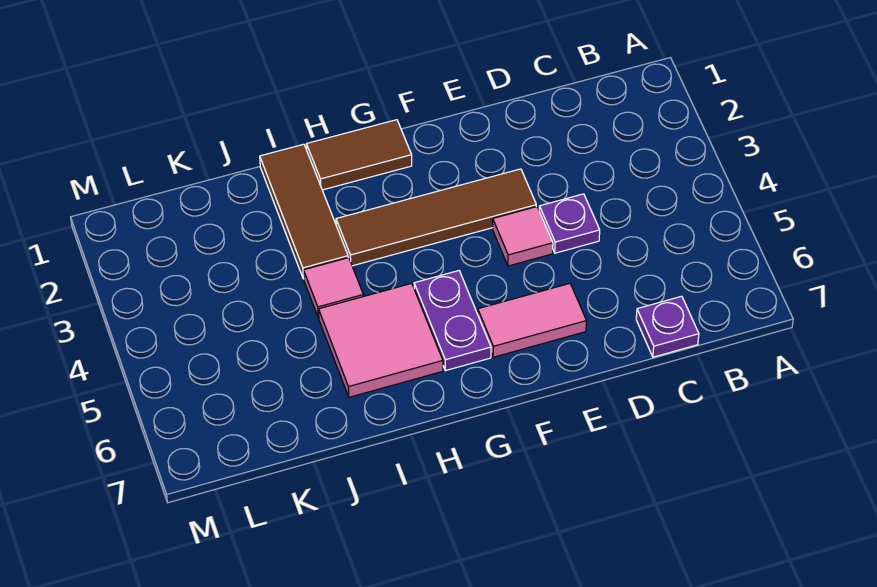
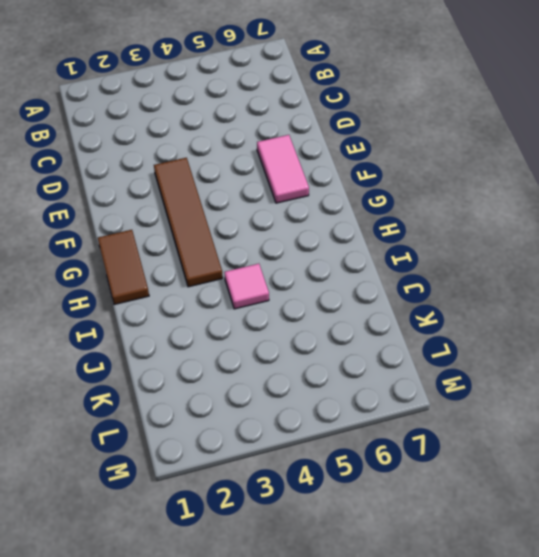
none -> purple 1x1 plate [636,296,699,357]
none -> purple 1x1 plate [539,194,600,253]

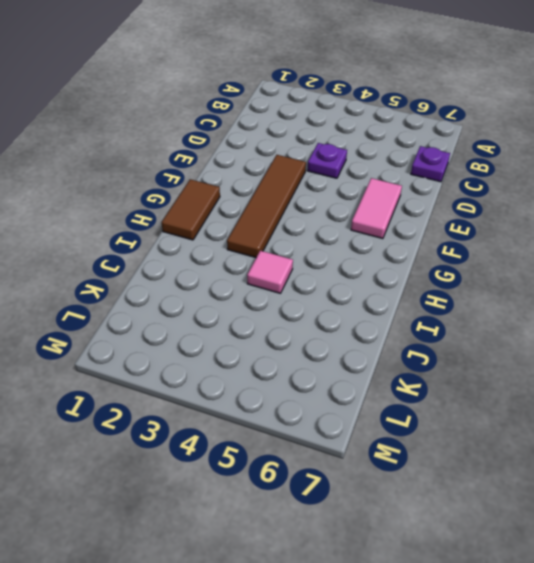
none -> pink 1x1 tile [493,207,553,266]
none -> purple 1x2 plate [414,271,491,371]

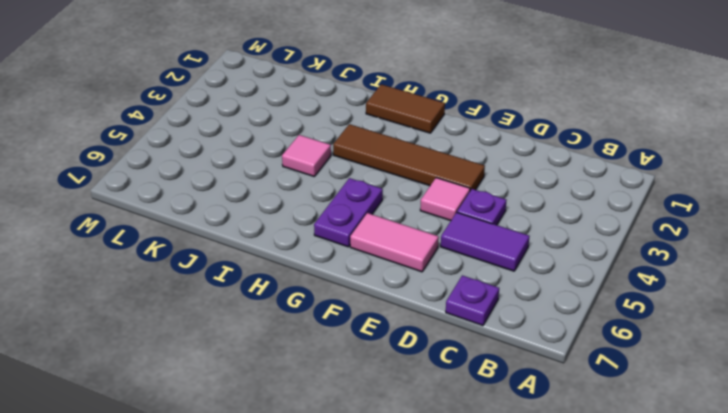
purple 1x2 tile [441,212,530,271] -> none
none -> pink 2x2 tile [319,283,443,397]
none -> brown 1x3 tile [260,144,348,279]

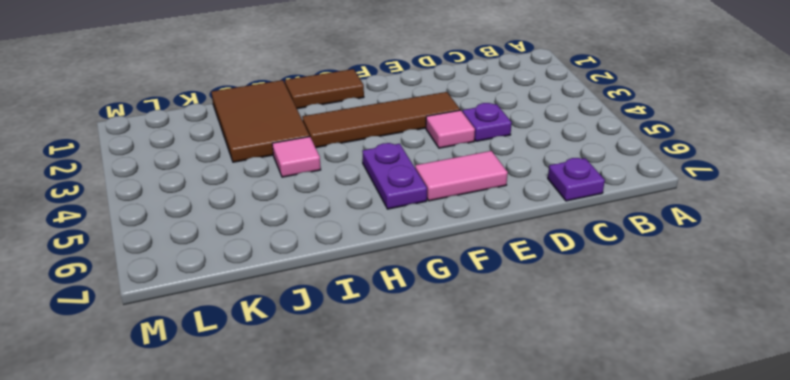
brown 2x3 tile [212,80,310,162] -> brown 1x3 tile [260,144,348,279]
none -> pink 2x2 tile [319,283,443,397]

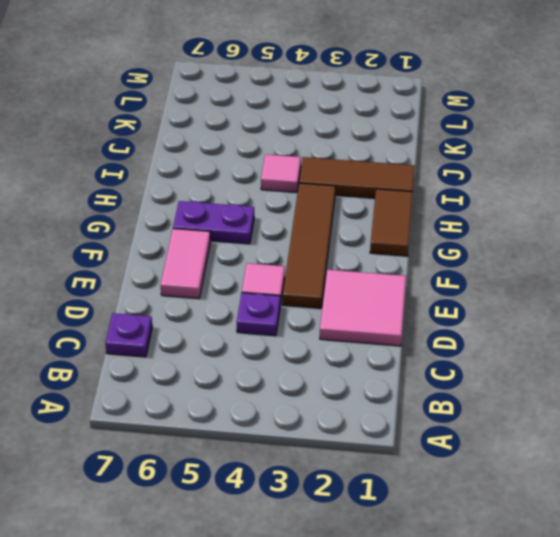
pink 2x2 tile [320,270,406,346] -> pink 2x2 tile moved to [319,283,443,397]

